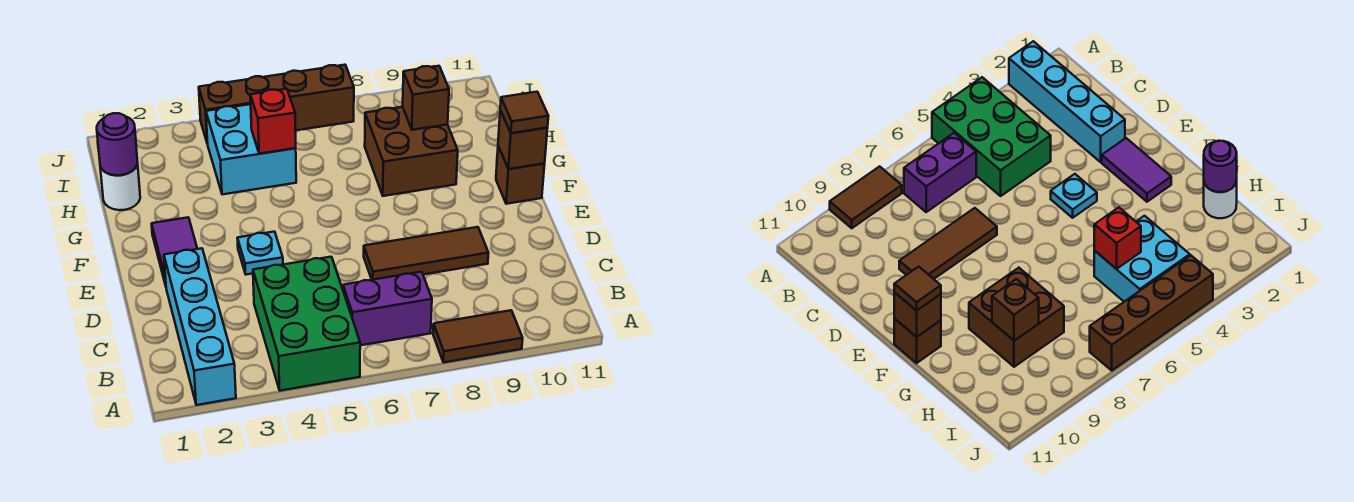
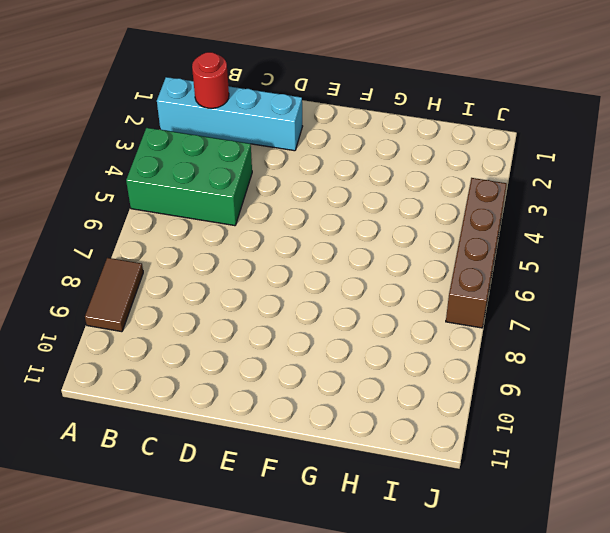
red 1x1 round brick [192,52,229,108] -> none
none -> purple 1x2 brick [343,272,432,345]
none -> brown 1x3 tile [364,227,488,280]
none -> purple 1x2 tile [152,217,197,286]

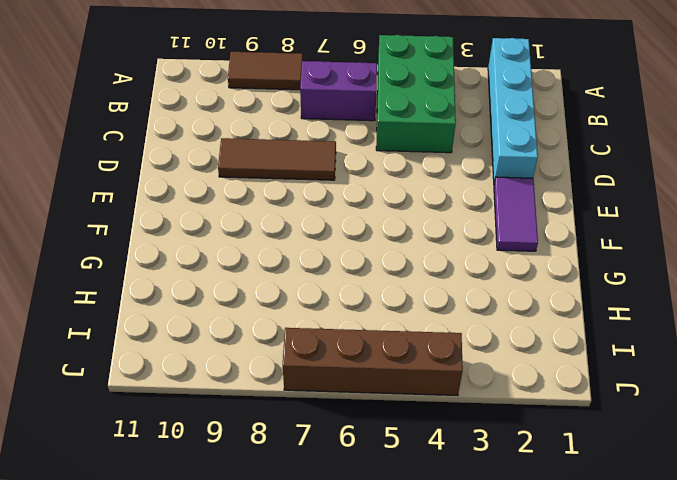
none -> cyan 1x1 plate [238,232,283,275]
none -> brown 1x1 brick [496,146,545,204]
none -> brown 2x2 brick [365,107,458,196]

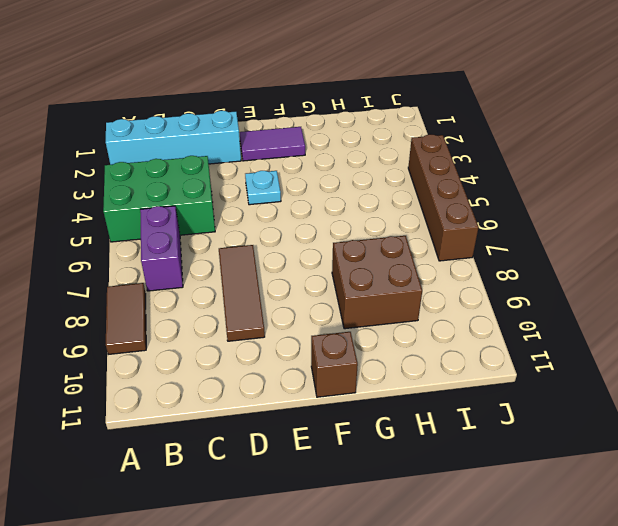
none -> white 1x1 round brick [100,162,140,210]
none -> cyan 2x2 brick [206,104,296,194]
none -> brown 1x1 brick [498,110,547,169]

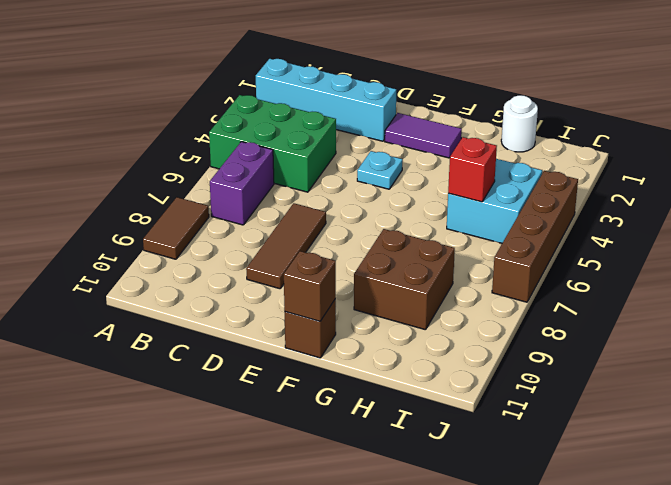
none -> purple 1x1 round brick [97,113,137,175]
none -> brown 1x1 brick [403,66,449,130]
none -> brown 1x1 tile [500,92,548,133]

